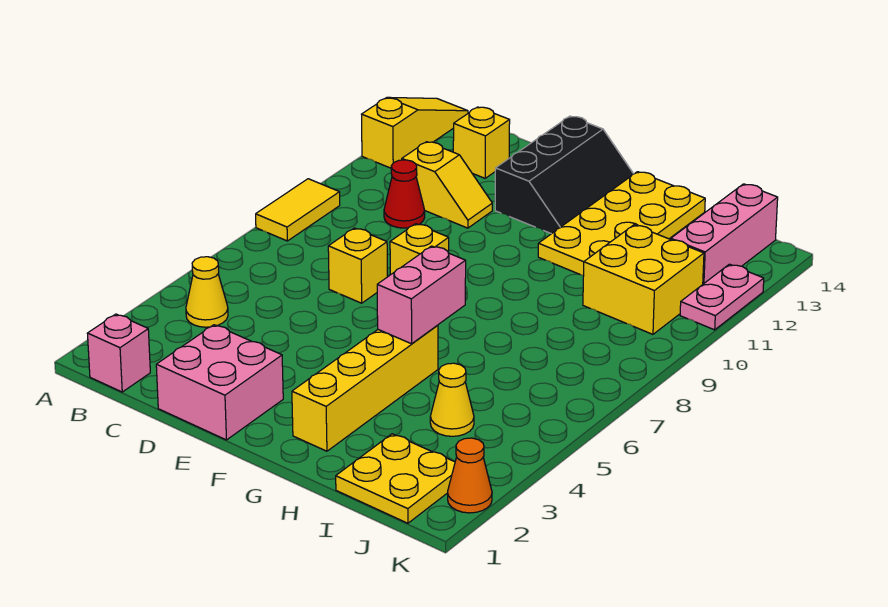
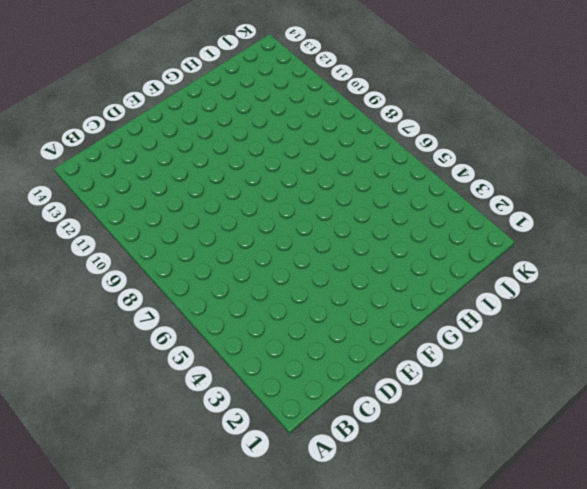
none -> yellow 1x2 tile [256,179,340,241]
none -> yellow 1x3 slope [362,97,468,168]
none -> pink 1x1 brick [87,314,150,392]

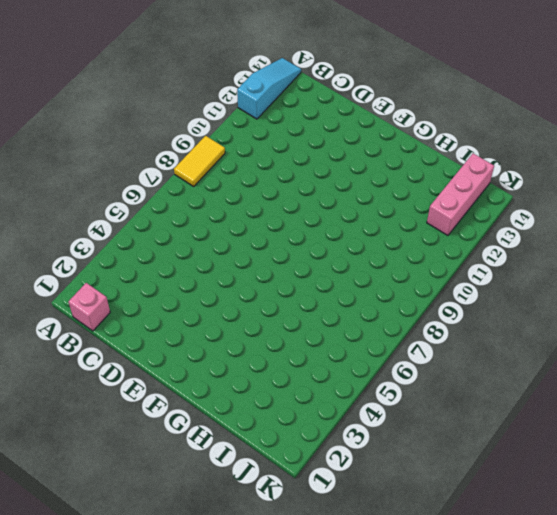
cyan 1x3 slope [237,58,301,119] -> yellow 1x3 slope [362,97,468,168]
none -> yellow 1x1 cone [186,257,228,327]
none -> red 1x1 cone [384,160,425,228]
none -> yellow 1x2 slope [402,142,492,228]

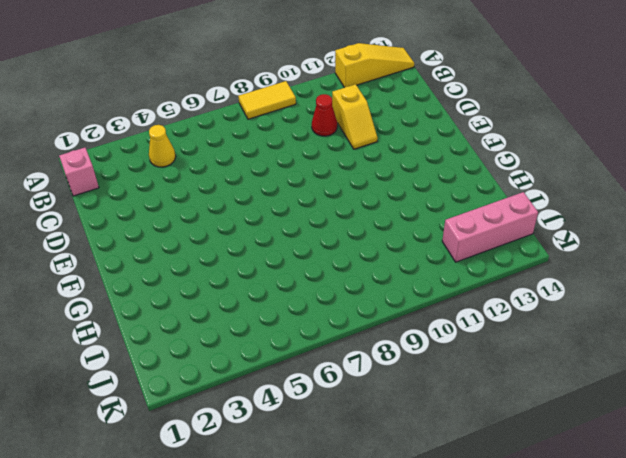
none -> yellow 1x1 brick [453,107,510,178]
none -> pink 2x2 brick [156,325,283,440]
none -> yellow 1x1 brick [328,228,387,303]

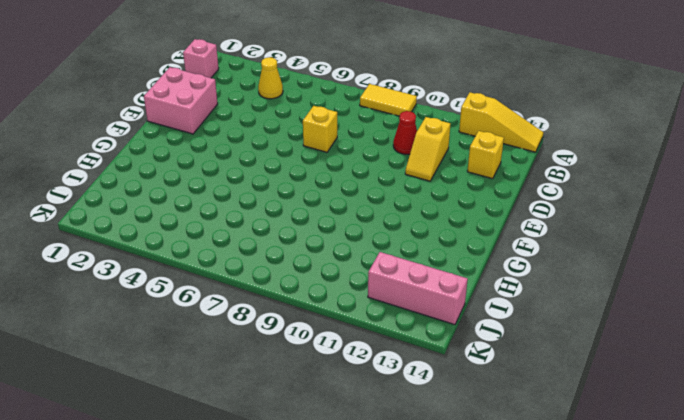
none -> yellow 1x1 brick [390,224,449,275]
none -> black 2x3 slope [495,116,633,234]
none -> yellow 1x4 brick [292,325,438,451]

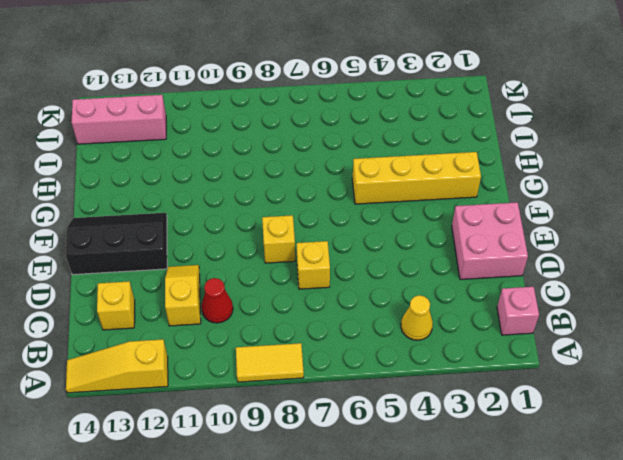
none -> yellow 2x4 plate [538,172,705,275]
none -> yellow 2x2 plate [336,434,455,523]
none -> yellow 1x1 cone [430,363,474,436]

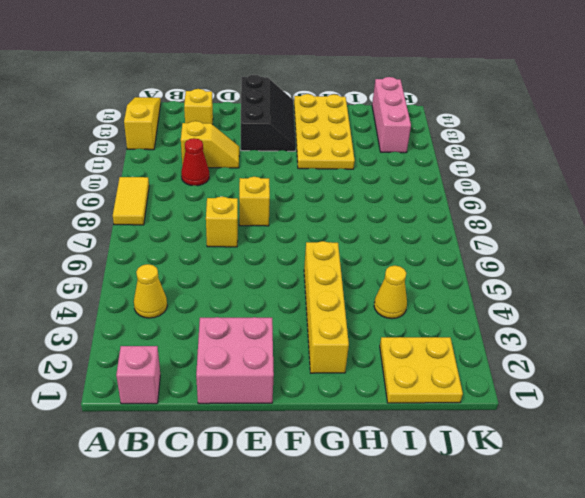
none -> yellow 2x2 brick [583,225,704,334]
none -> orange 1x1 cone [448,438,492,513]
none -> pink 1x2 plate [680,264,764,330]

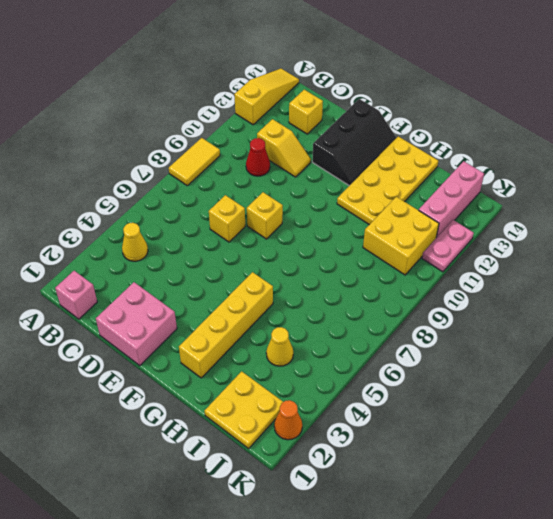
none -> pink 1x2 brick [377,246,466,344]

